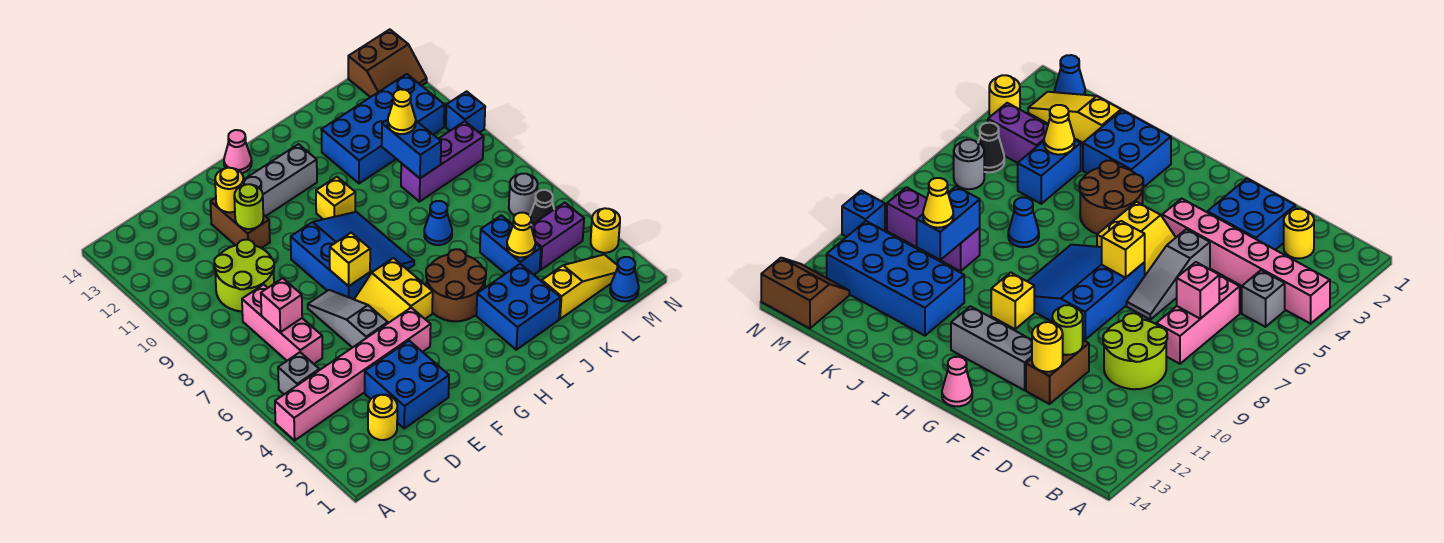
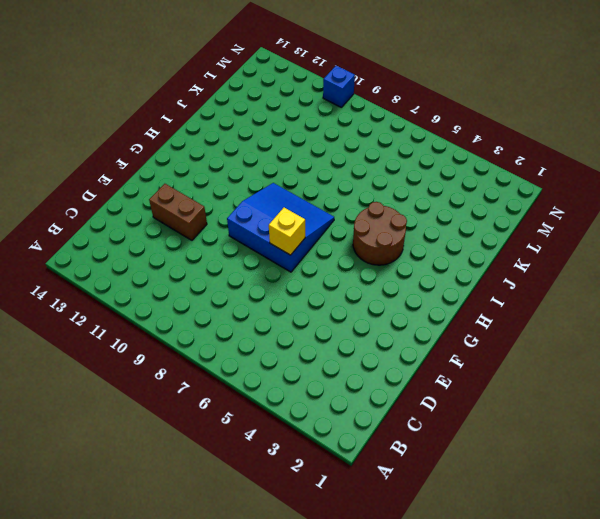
none -> pink 1x6 brick [275,308,431,440]
none -> grey 1x1 brick [278,352,319,394]
none -> yellow 1x1 round brick [368,395,397,440]
none -> pink 1x3 brick [242,284,322,364]

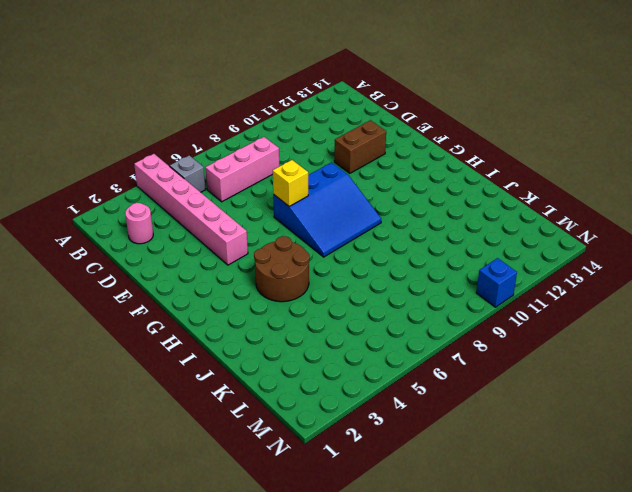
pink 1x1 round brick [125,203,153,244] -> yellow 1x1 round brick [368,395,397,440]
none -> lime 2x2 round brick [214,240,274,311]
none -> blue 2x2 brick [365,341,449,428]
none -> grey 1x3 slope [308,290,388,348]
none -> yellow 2x2 slope [354,258,433,323]

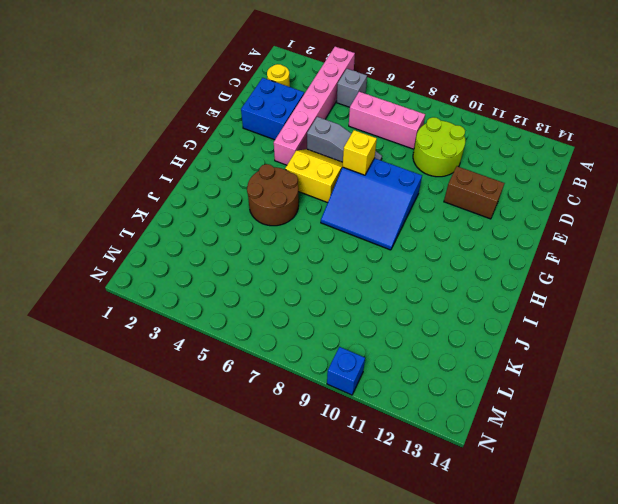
none -> grey 1x3 brick [243,144,317,216]
none -> pink 1x1 cone [224,130,252,173]
none -> yellow 1x1 brick [316,177,355,219]
none -> blue 2x2 brick [476,264,560,350]

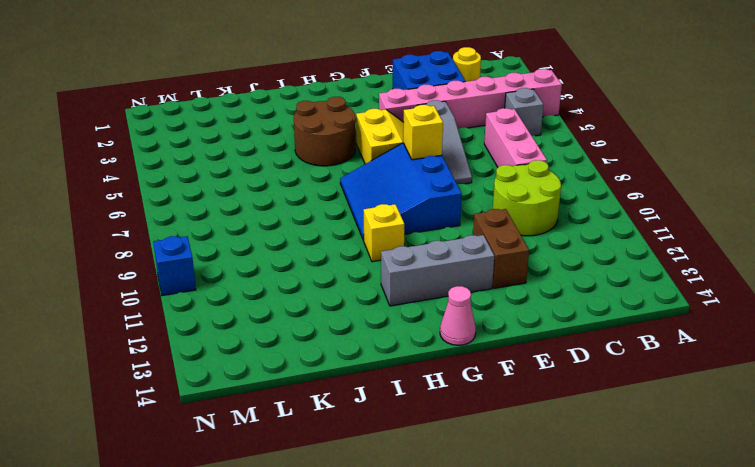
none -> blue 2x2 brick [476,264,560,350]
none -> blue 1x1 cone [424,201,452,245]
none -> blue 2x4 brick [321,74,444,183]
none -> yellow 1x3 slope [542,255,618,319]

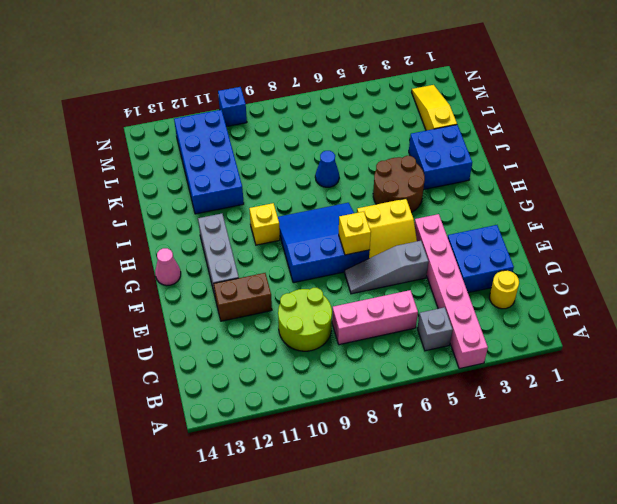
none -> blue 1x2 brick [480,215,541,275]
none -> purple 1x3 brick [401,121,484,202]
none -> purple 1x2 brick [531,202,584,270]
none -> blue 1x1 cone [610,257,639,301]

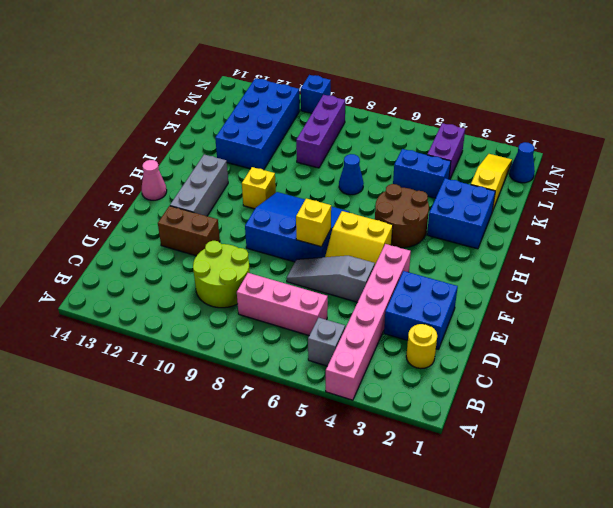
none -> black 1x1 cone [530,190,554,225]
none -> grey 1x1 round brick [509,174,538,216]
none -> brown 2x2 slope [348,29,427,97]
none -> yellow 1x1 round brick [591,208,620,253]

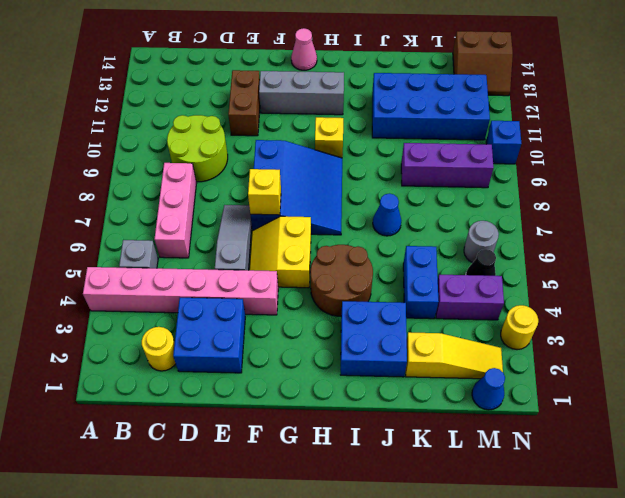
none -> pink 1x1 brick [261,278,302,332]
none -> lime 1x1 round brick [234,184,263,229]
none -> yellow 1x1 round brick [215,168,244,212]
none -> yellow 1x1 cone [507,213,535,257]

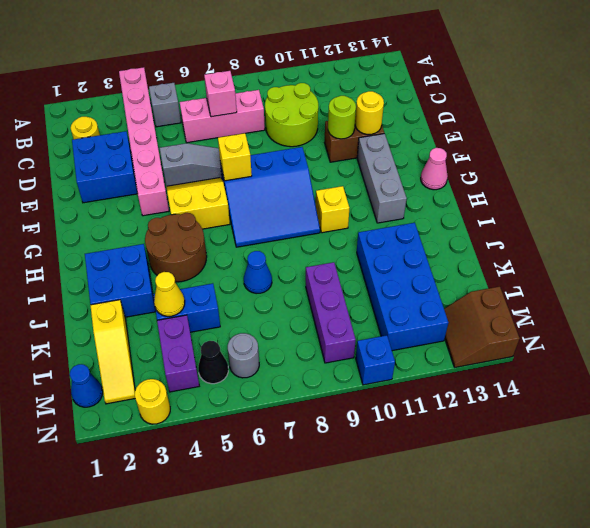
none -> blue 1x2 brick [382,120,441,178]
none -> yellow 1x1 cone [388,89,416,134]

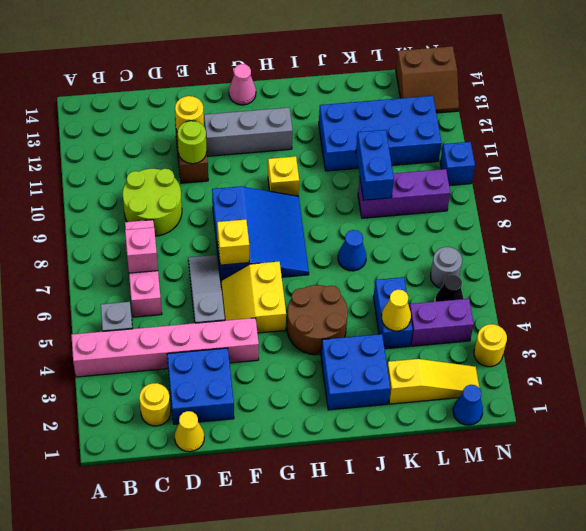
yellow 1x1 cone [175,411,204,452] -> yellow 1x1 cone moved to [388,89,416,134]

